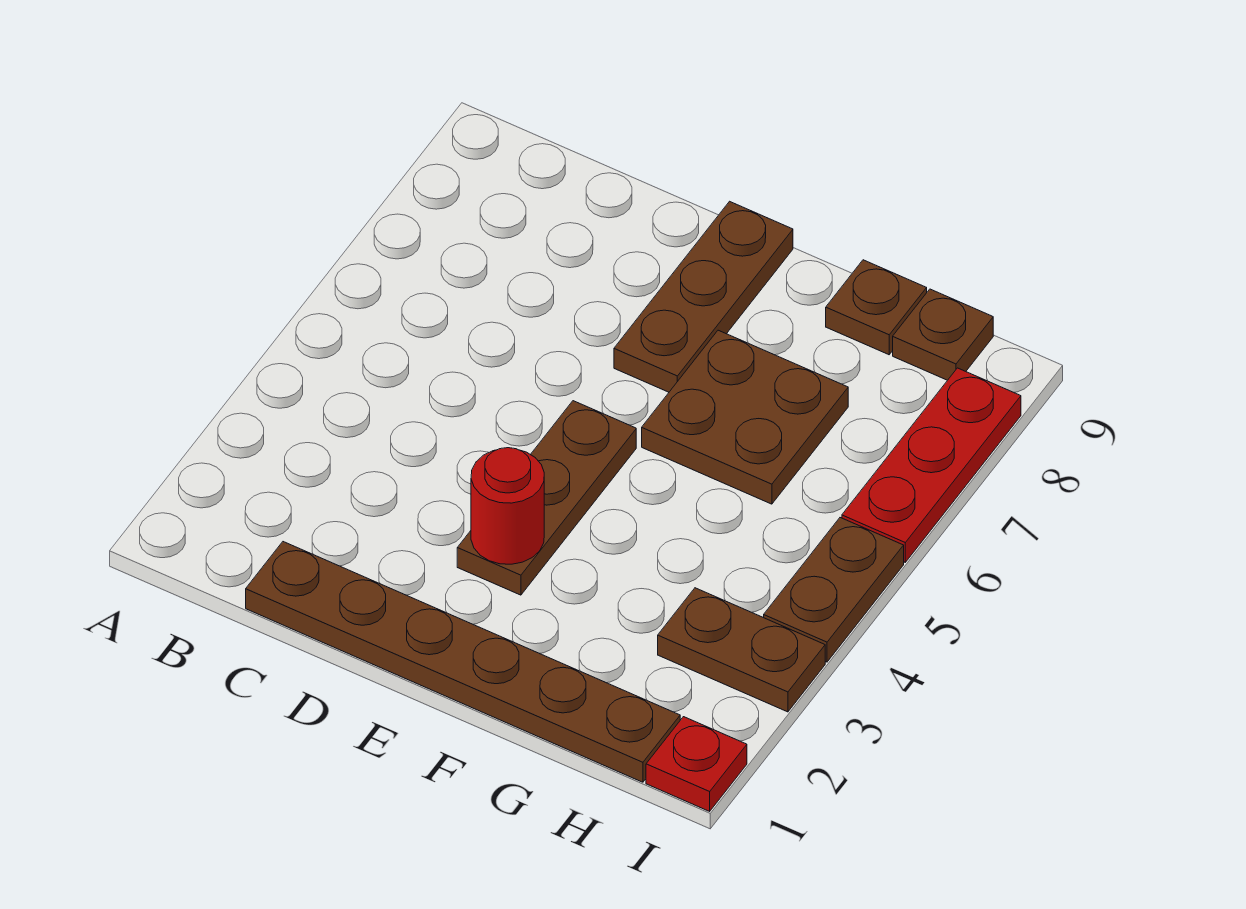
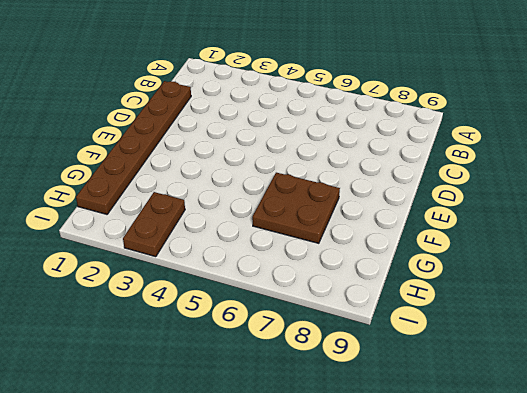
none -> brown 1x3 plate [457,401,636,595]
none -> brown 1x3 plate [614,201,793,392]

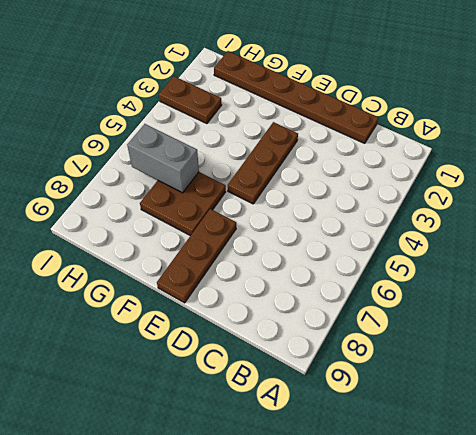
grey 1x2 brick [127,124,199,193] -> none
none -> brown 1x1 plate [826,260,927,355]
none -> brown 1x1 plate [893,289,993,380]

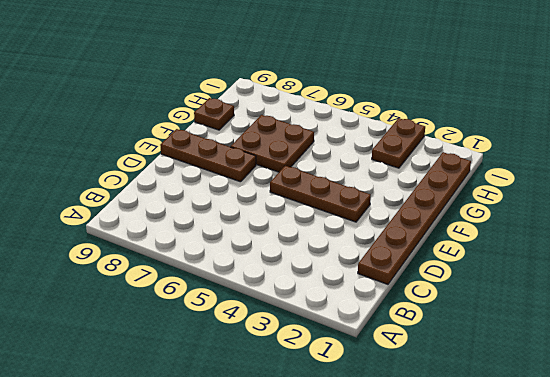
none -> brown 1x1 plate [893,289,993,380]
none -> red 1x1 plate [646,717,747,811]

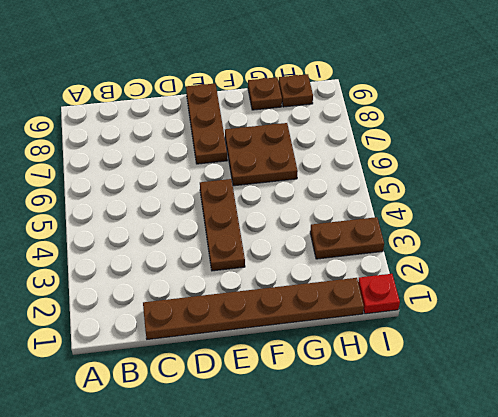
none -> brown 1x2 plate [764,518,904,662]
none -> red 1x3 plate [842,368,1021,562]

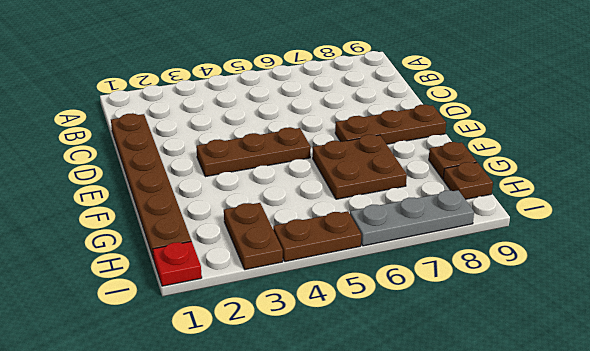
grey 1x3 plate [350,190,474,246] -> red 1x3 plate [842,368,1021,562]
none -> red 1x1 round brick [471,448,544,564]

